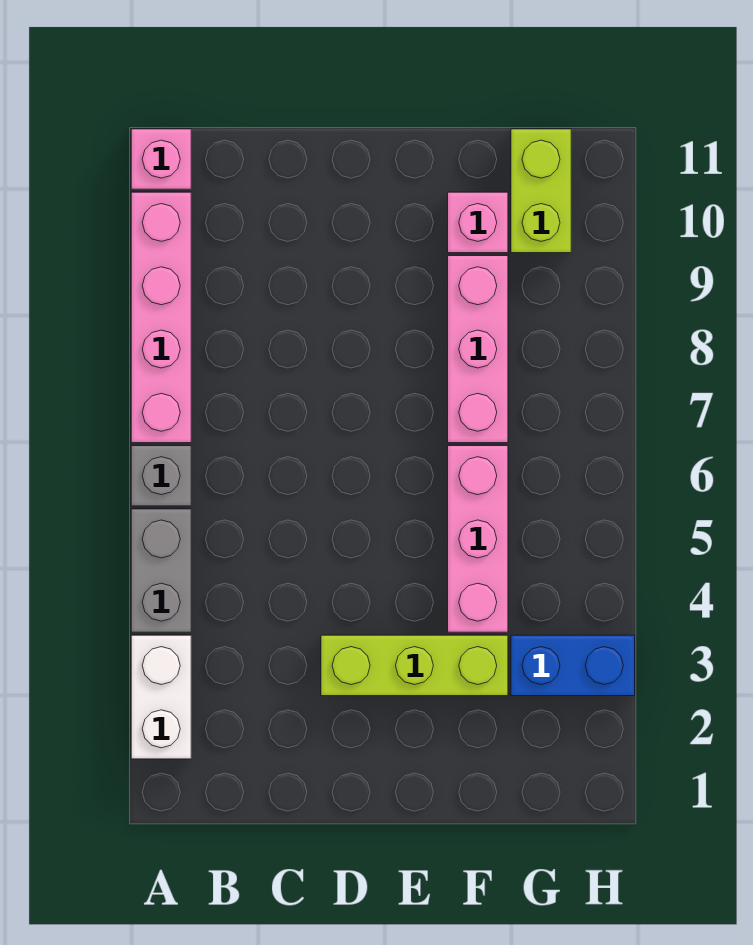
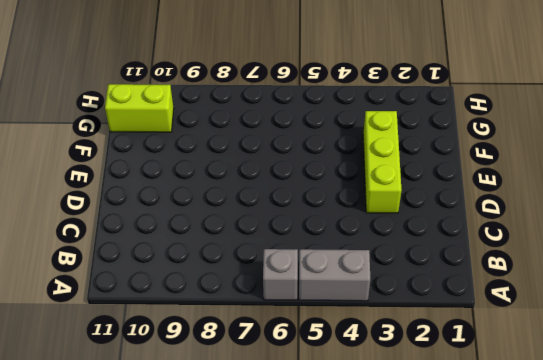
none -> white 1x2 brick [131,635,191,759]
none -> pink 1x4 brick [131,192,191,443]

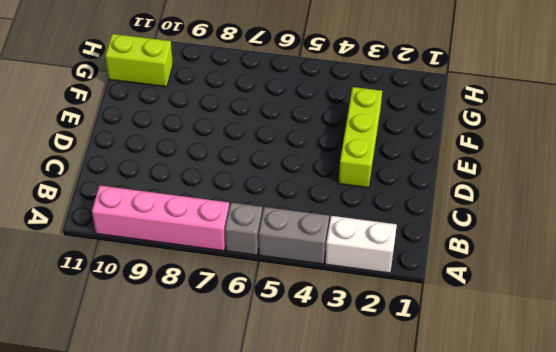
none -> pink 1x1 brick [131,129,191,189]
none -> pink 1x3 brick [448,446,508,632]

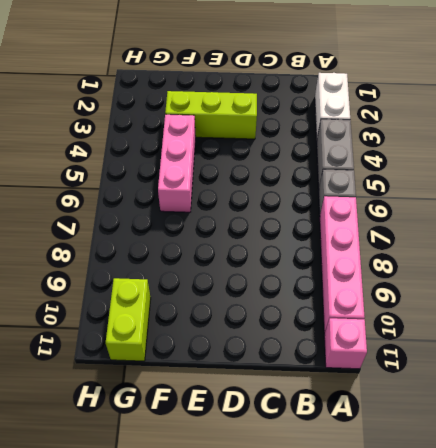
none -> pink 1x3 brick [448,256,508,443]
none -> pink 1x1 brick [448,192,508,253]

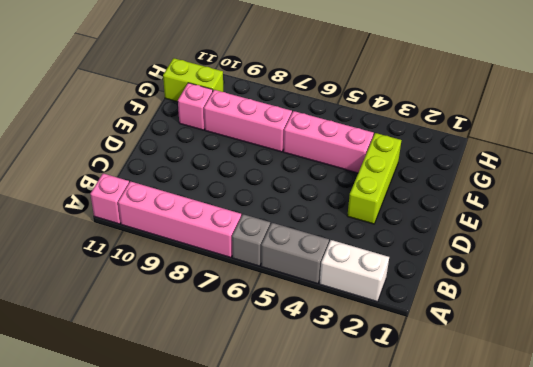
none -> blue 1x2 brick [511,635,635,696]

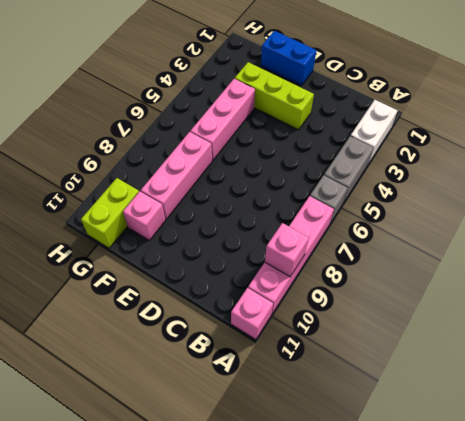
pink 1x1 brick [265,223,309,276] -> none
blue 1x2 brick [261,31,316,85] -> blue 1x2 brick moved to [511,635,635,696]

